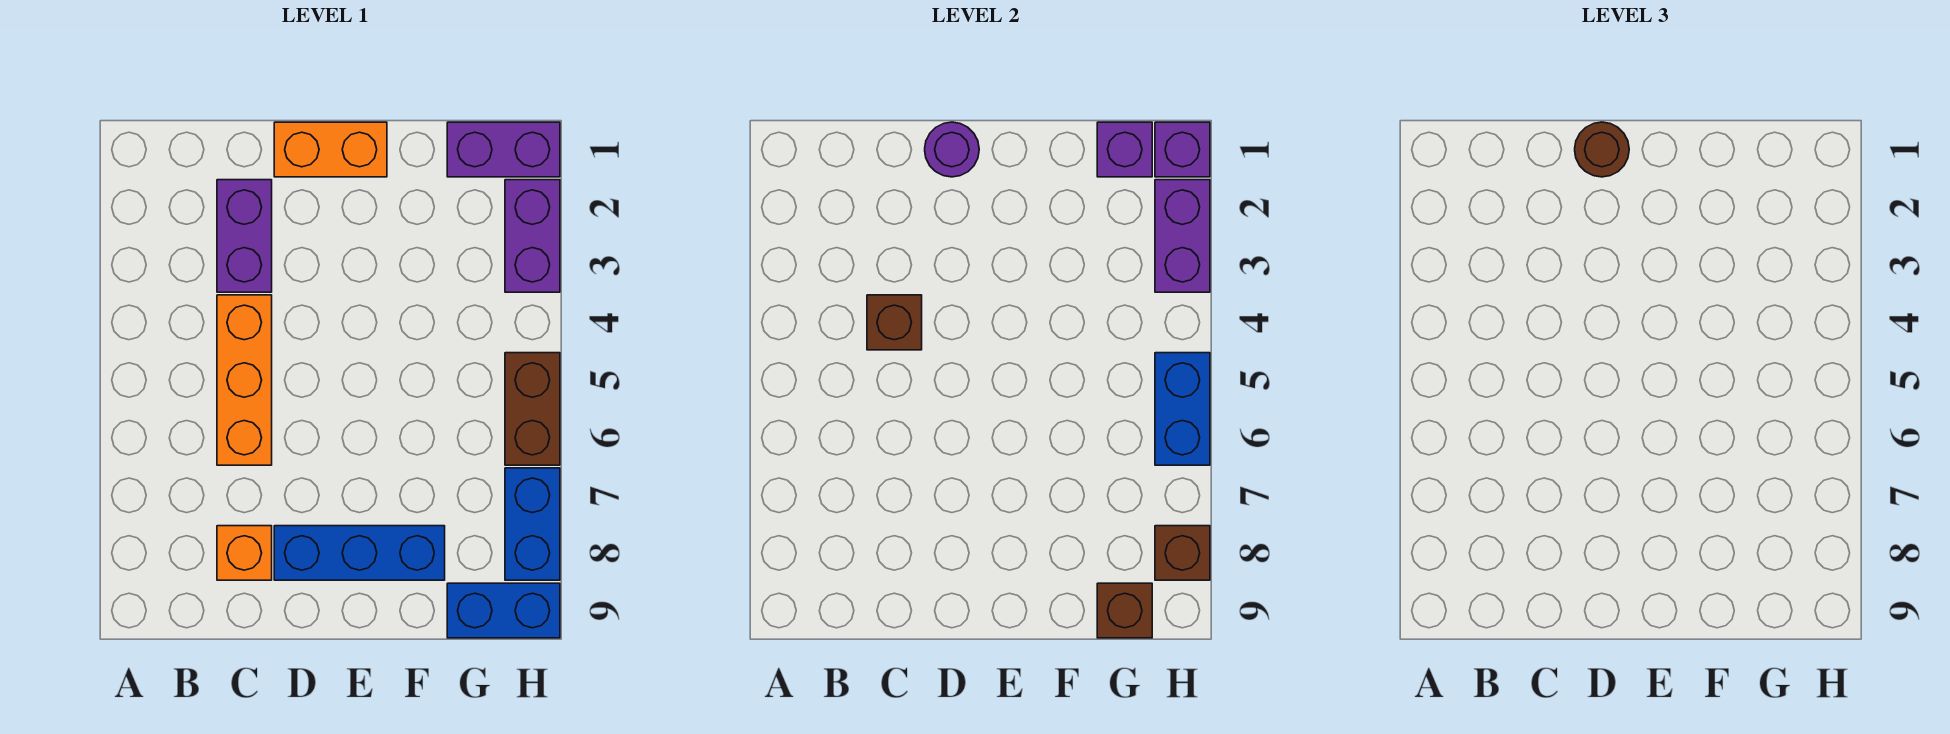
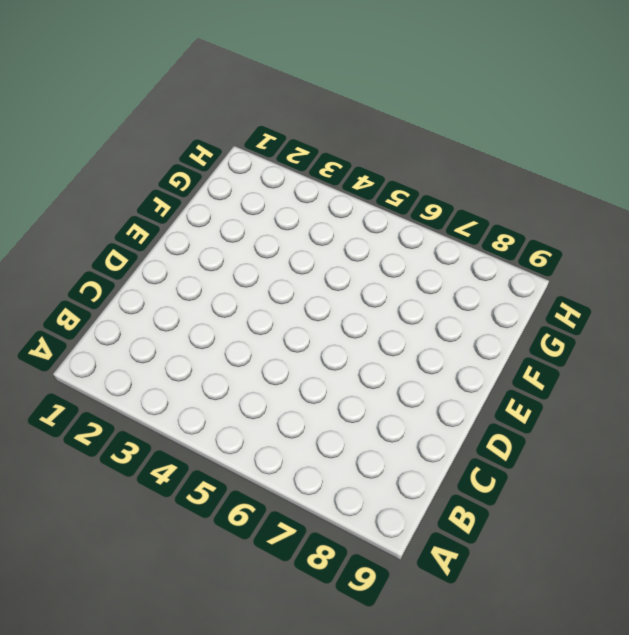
none -> purple 1x2 brick [217,180,272,292]
none -> orange 1x3 brick [217,295,272,465]
none -> orange 1x1 brick [217,526,272,580]

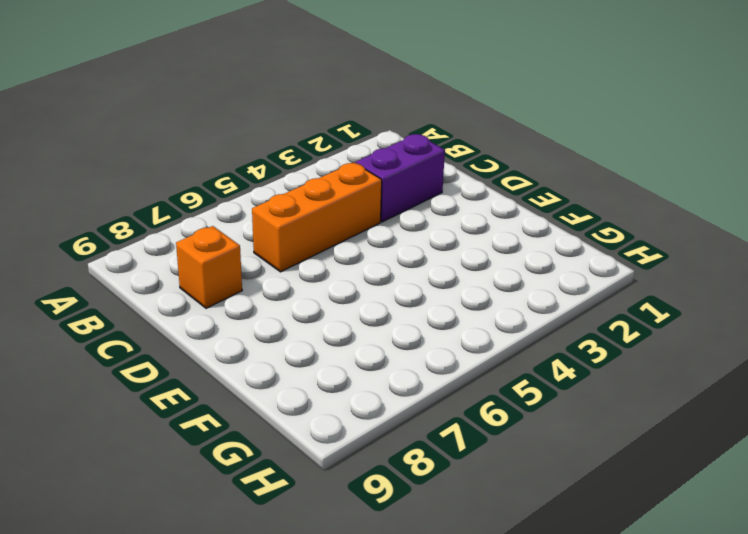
none -> orange 1x2 brick [274,122,387,177]
none -> blue 1x3 brick [274,526,445,580]
none -> purple 1x2 brick [447,122,560,177]

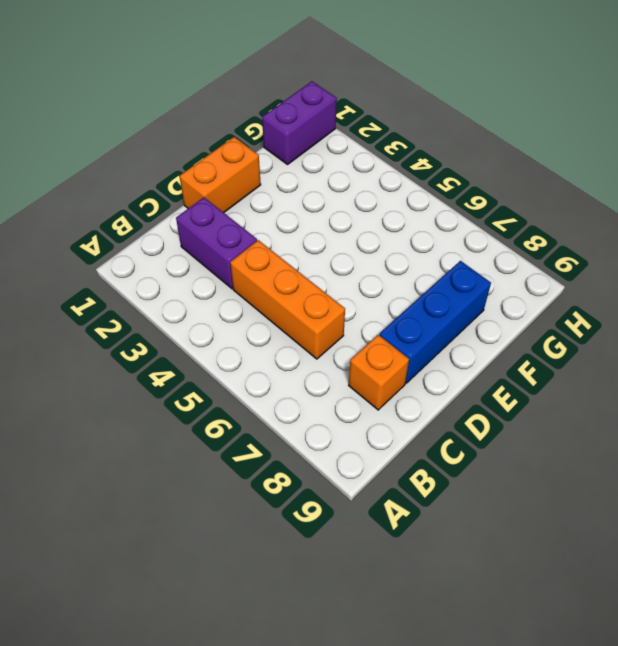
none -> blue 1x2 brick [447,583,560,638]
none -> purple 1x2 brick [505,180,560,292]
none -> brown 1x2 brick [505,353,560,465]

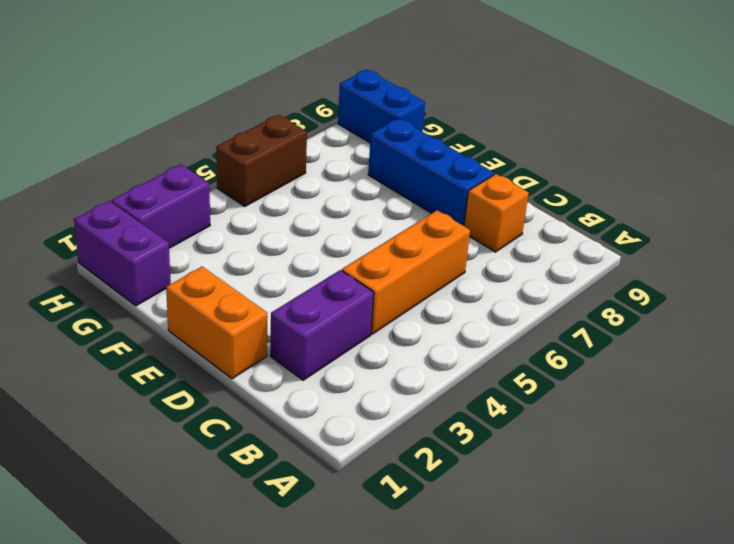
none -> blue 1x2 brick [505,468,560,580]
none -> brown 1x1 brick [867,295,922,350]
none -> purple 1x1 round brick [925,122,979,177]

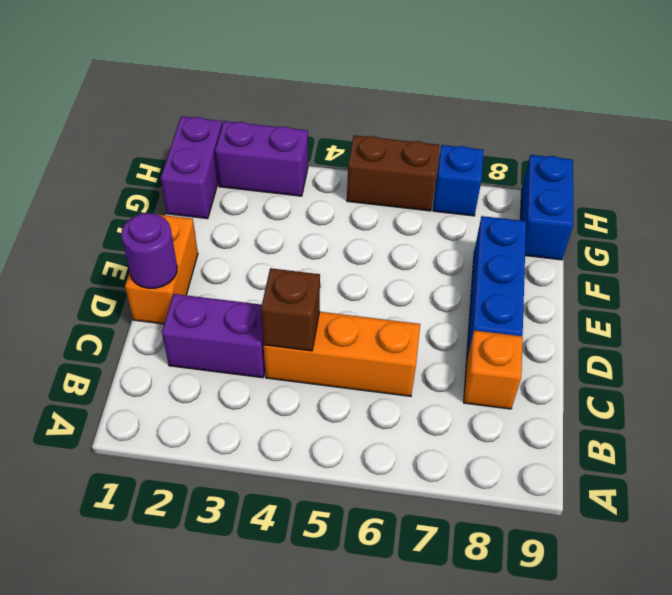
blue 1x1 brick [433,145,484,216] -> blue 1x2 brick [505,468,560,580]
none -> purple 1x1 brick [1097,122,1152,177]
none -> brown 1x1 brick [1097,583,1152,638]
none -> purple 1x1 brick [1155,122,1210,177]

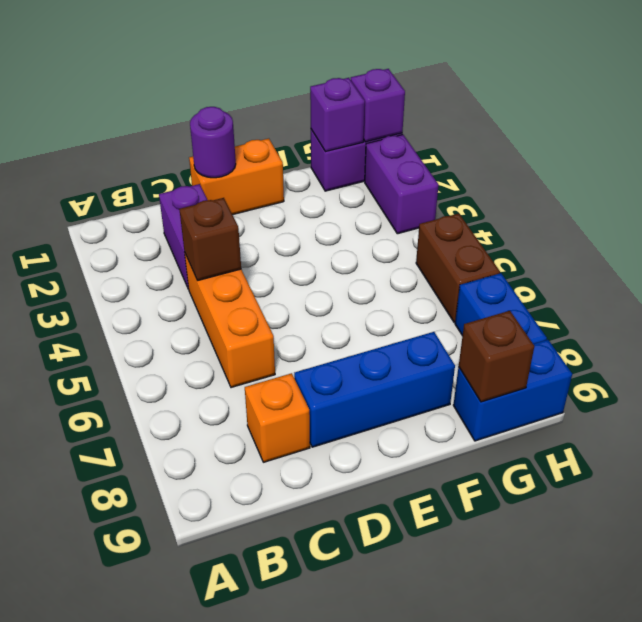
none -> purple 1x2 brick [1155,180,1210,292]
none -> blue 1x2 brick [1155,353,1210,465]
none -> brown 1x1 brick [1155,526,1210,580]

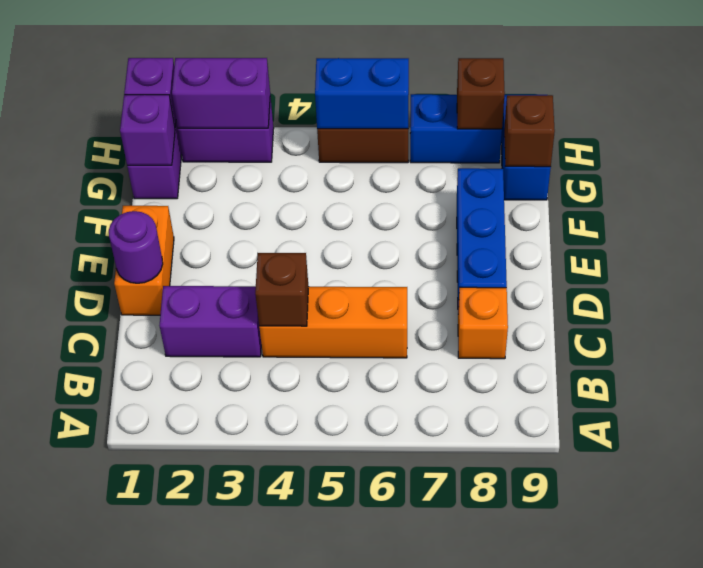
none -> brown 1x1 round brick [1575,122,1629,177]

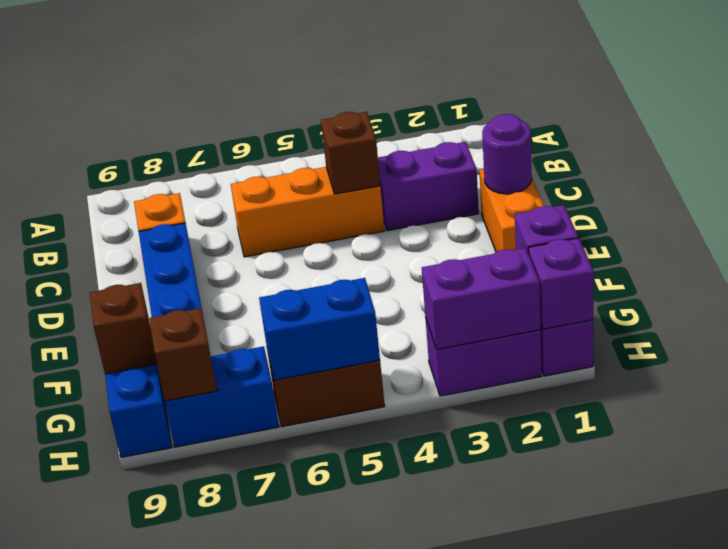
none -> brown 1x1 round brick [1575,122,1629,177]

